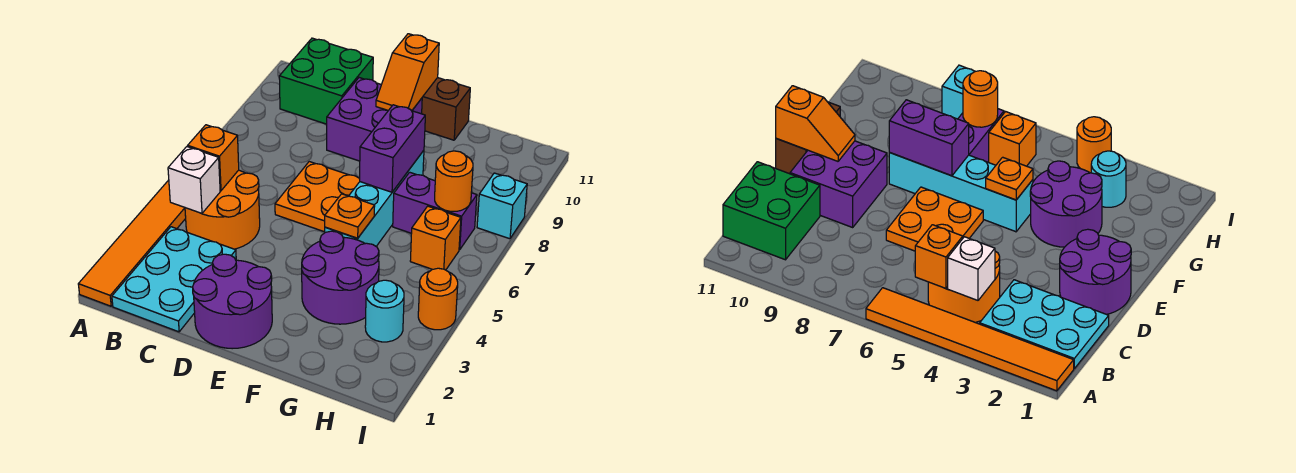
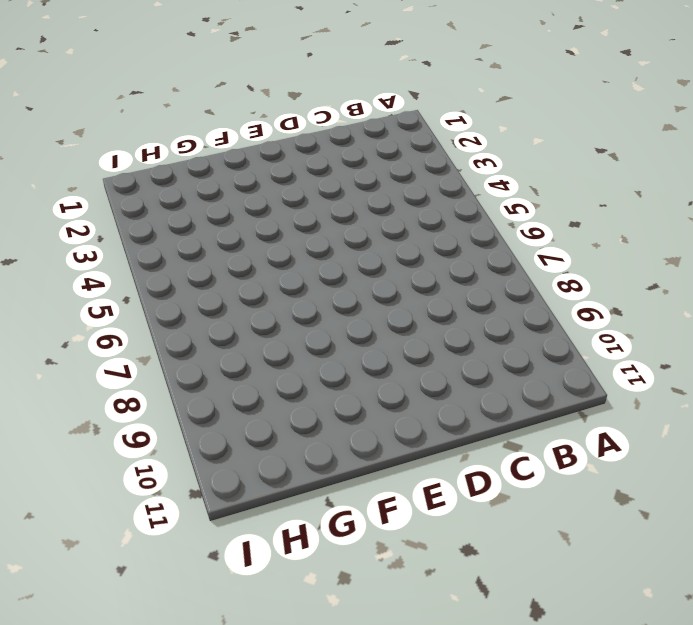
none -> orange 1x6 tile [78,180,186,306]
none -> cyan 2x3 plate [112,227,236,332]
none -> orange 2x2 round brick [185,170,260,249]

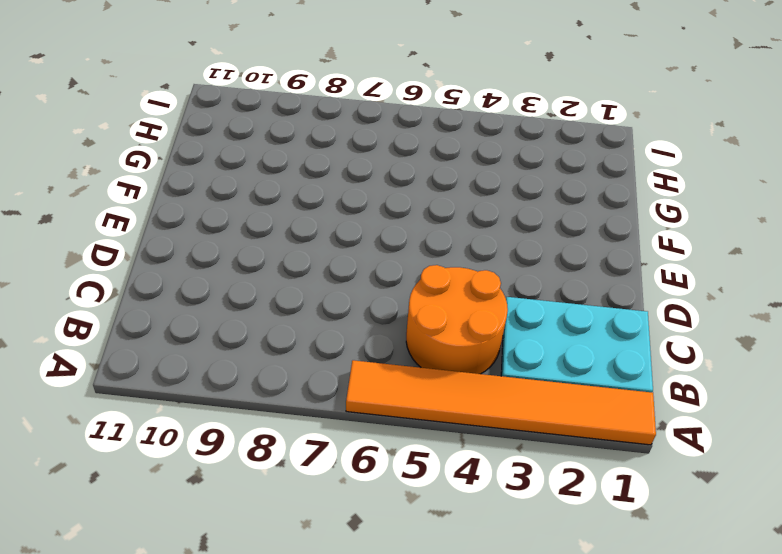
none -> green 2x2 brick [279,38,373,124]
none -> purple 2x2 round brick [193,254,272,349]
none -> orange 2x2 plate [275,162,360,232]

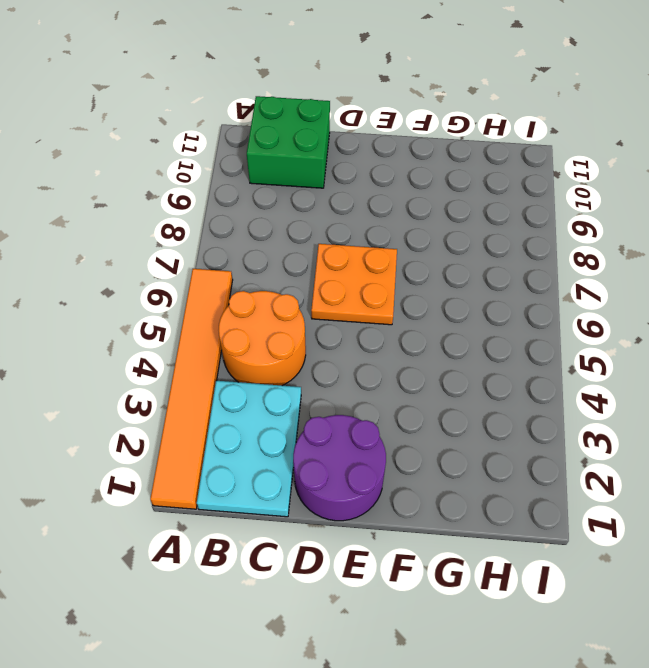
none -> purple 2x2 brick [327,78,422,161]
none -> brown 1x2 brick [422,78,470,140]
none -> purple 2x2 round brick [302,231,379,324]

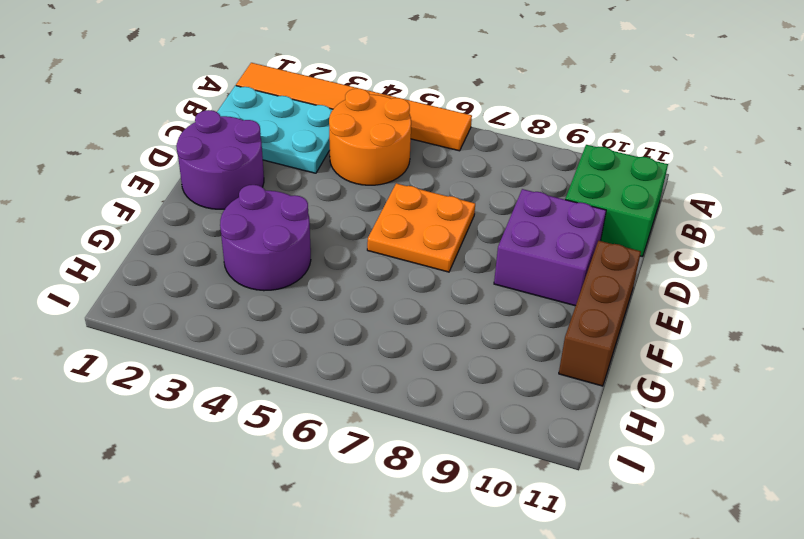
brown 1x3 brick [559,241,641,386] -> brown 1x2 brick [422,78,470,140]
none -> cyan 1x4 brick [325,150,424,246]
none -> purple 1x2 brick [393,172,477,250]
none -> cyan 1x1 round brick [365,280,404,342]

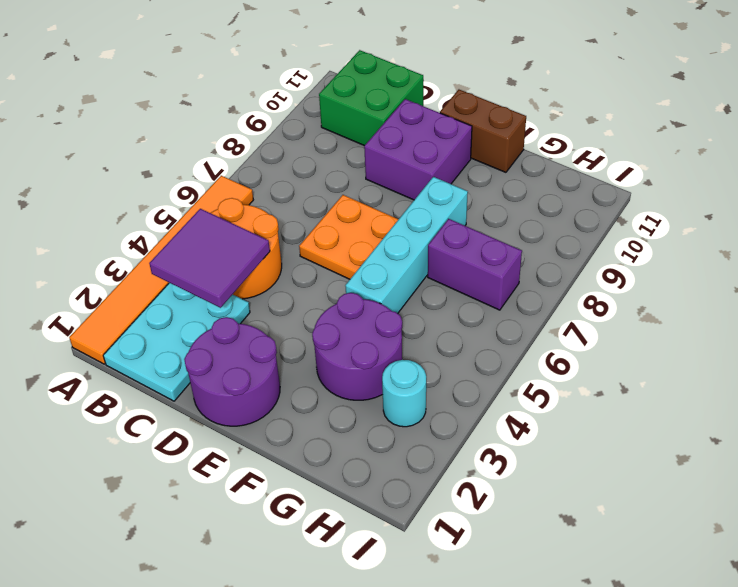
purple 2x2 tile [149,209,270,308] -> white 1x1 brick [168,147,220,213]
none -> orange 1x1 brick [410,206,461,270]
none -> orange 1x1 round brick [418,268,458,330]
none -> cyan 1x1 brick [477,173,527,239]

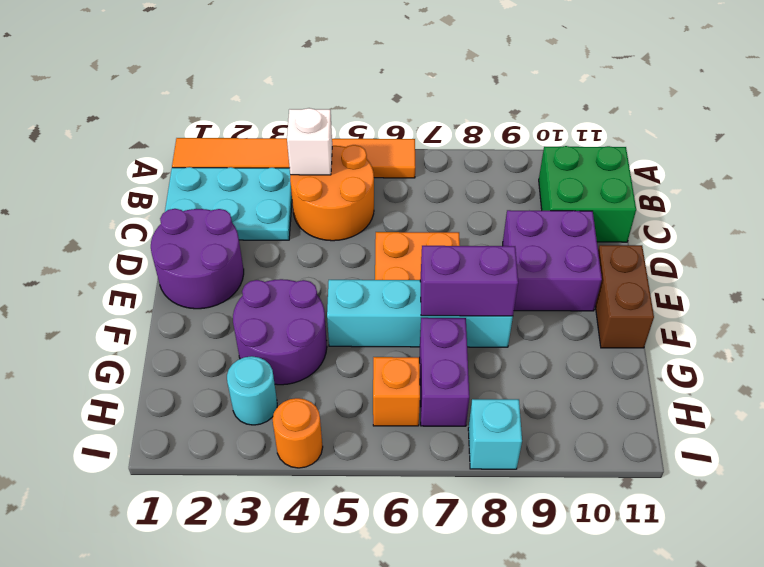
none -> orange 1x1 brick [188,125,239,191]
none -> orange 1x2 slope [376,34,439,111]
none -> orange 1x1 plate [325,194,375,238]

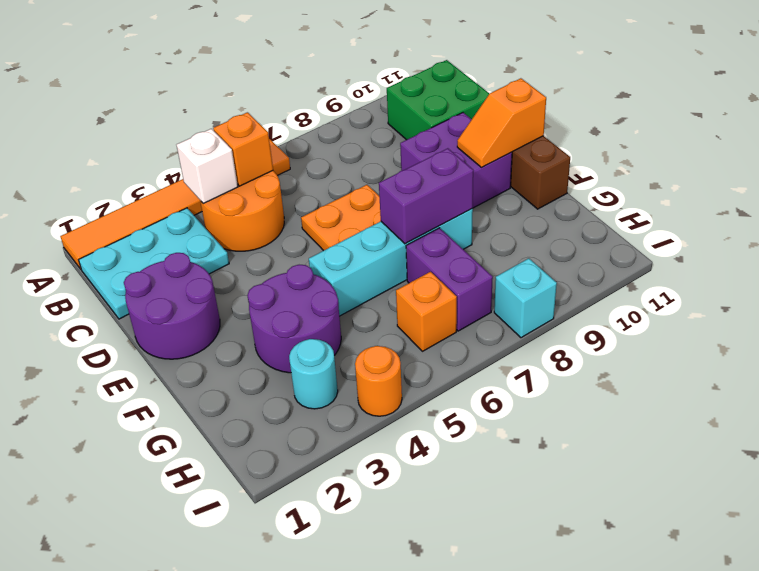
none -> orange 1x1 plate [325,194,375,238]
none -> orange 1x1 round brick [435,151,473,211]

